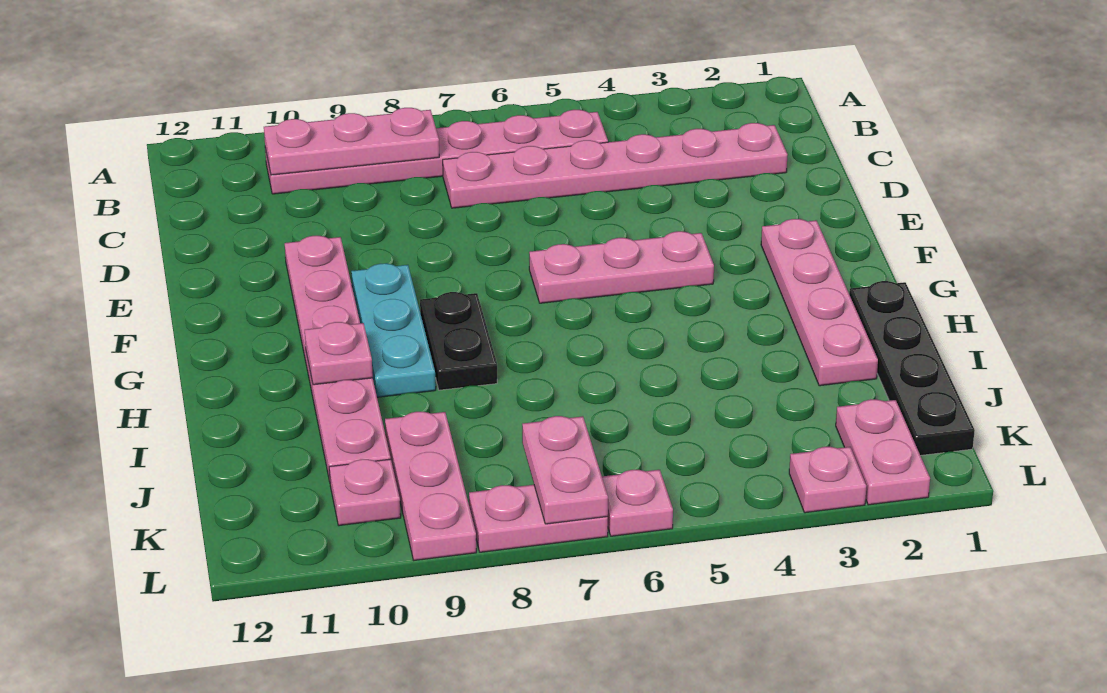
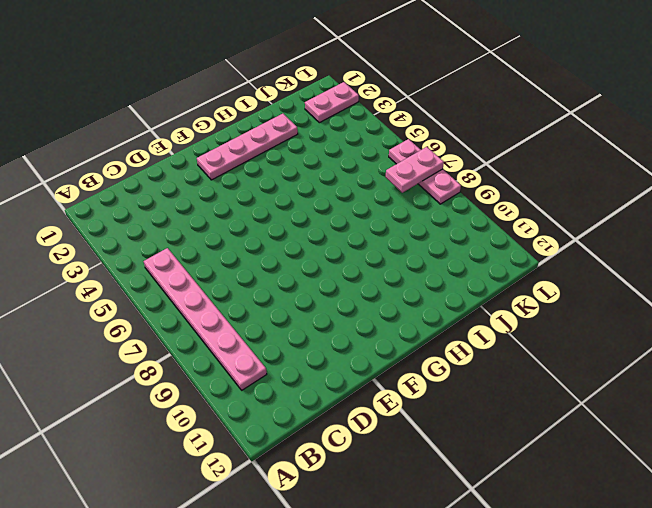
none -> pink 1x6 plate [443,123,788,208]
none -> pink 1x6 plate [285,236,391,482]
none -> pink 1x3 plate [529,231,714,303]

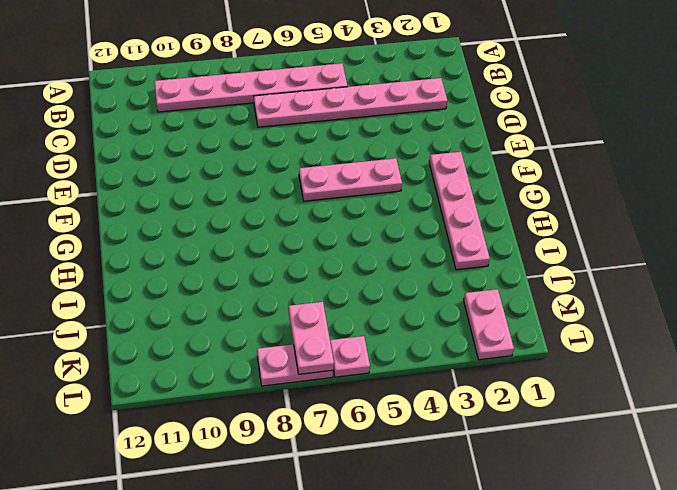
none -> pink 1x6 plate [285,236,391,482]
none -> cyan 1x3 plate [351,263,436,397]
none -> black 1x2 plate [420,292,497,390]

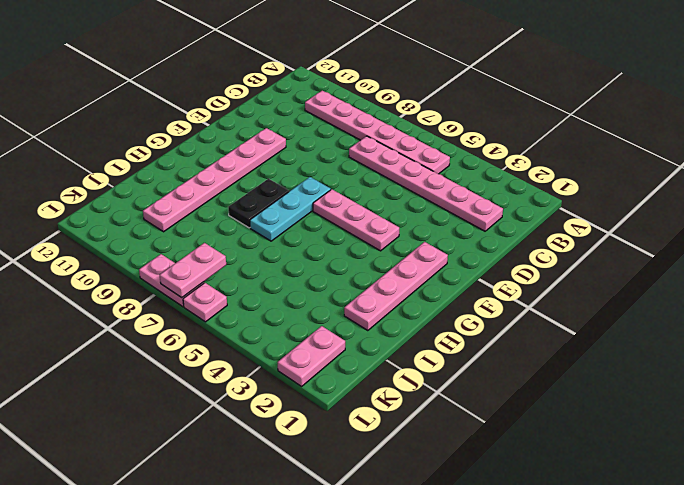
cyan 1x3 plate [250,177,331,241] -> cyan 1x3 plate moved to [351,263,436,397]
none -> black 1x4 plate [849,281,975,456]
none -> pink 1x3 plate [385,412,476,560]
none -> pink 1x1 plate [329,459,401,526]

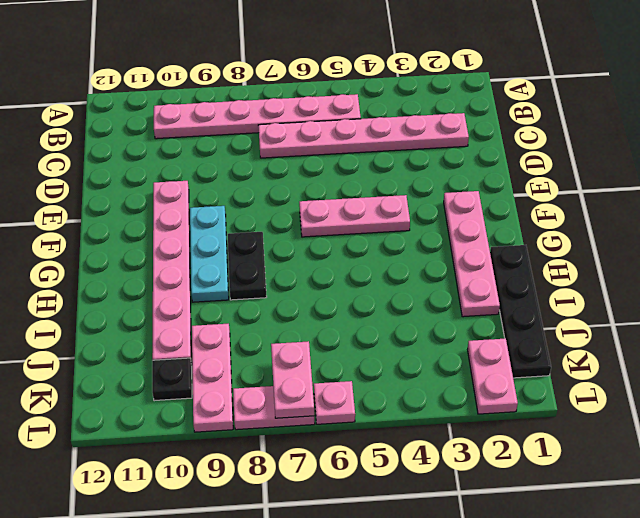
black 1x1 plate [152,358,192,401] -> pink 1x1 plate [329,459,401,526]
none -> pink 1x1 plate [789,447,866,513]
none -> pink 1x3 plate [264,108,439,175]
none -> pink 1x1 plate [305,322,373,385]

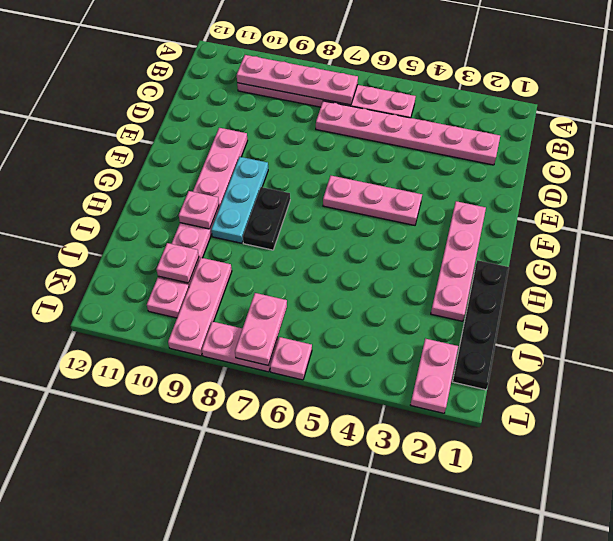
pink 1x4 plate [237,55,358,105] -> pink 1x3 plate [264,108,439,175]
pink 1x1 plate [156,243,199,283] -> pink 1x1 plate moved to [789,447,866,513]

